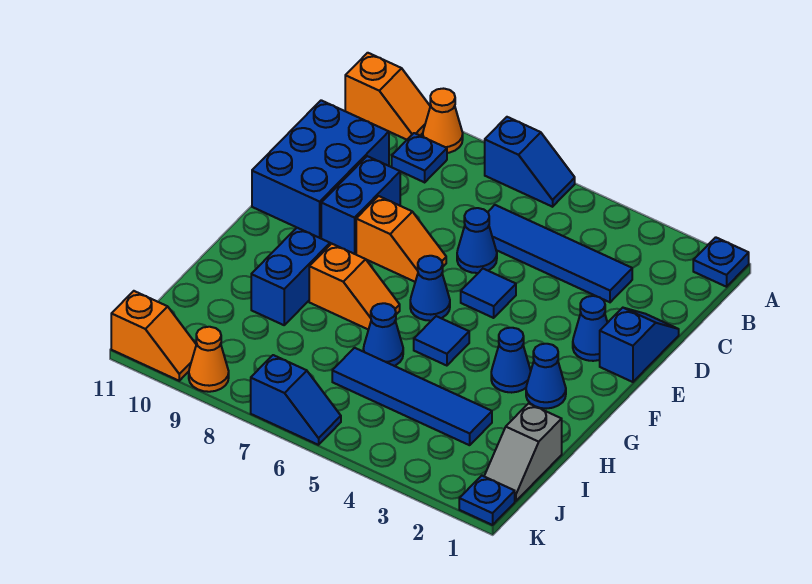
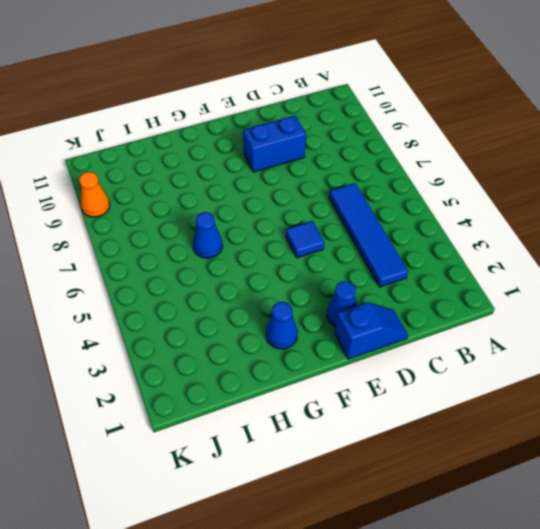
none -> blue 1x1 plate [693,237,749,287]
none -> blue 1x2 slope [485,117,575,207]
none -> orange 1x1 cone [423,89,463,153]

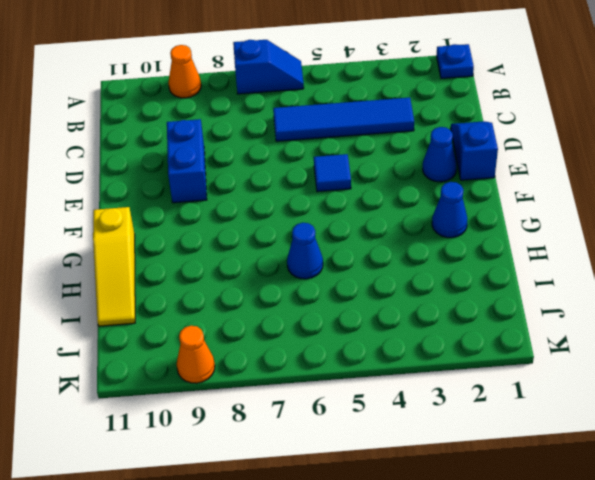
yellow 1x3 slope [93,207,135,326] -> none
none -> orange 1x2 slope [345,53,430,140]
none -> blue 1x1 plate [392,133,447,182]
none -> blue 2x3 brick [252,100,389,238]

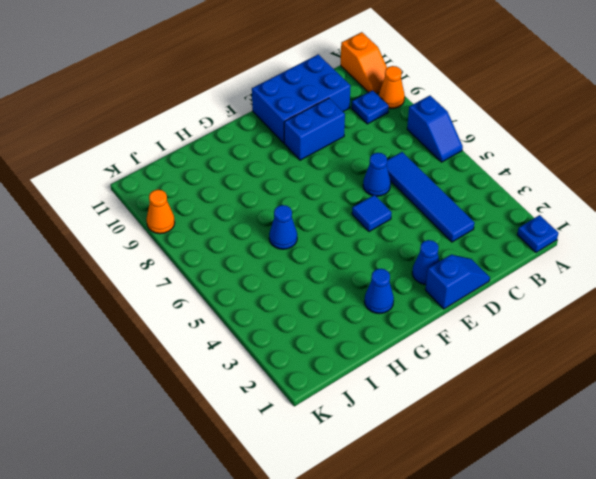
none -> orange 1x2 slope [356,196,446,282]
none -> blue 1x1 cone [410,256,450,321]
none -> blue 1x1 cone [491,328,531,393]

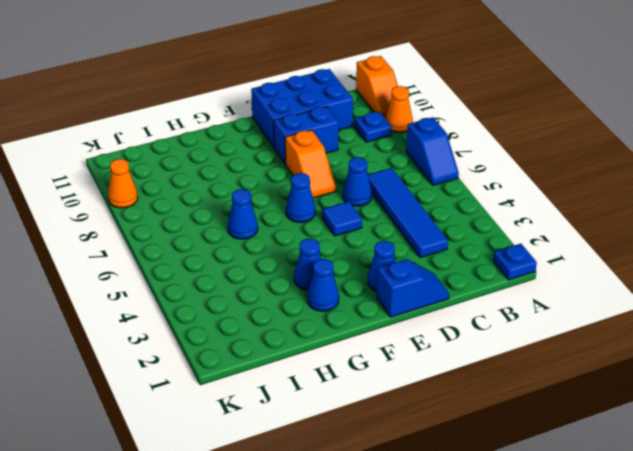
none -> blue 1x1 tile [414,316,469,366]
none -> orange 1x2 slope [309,244,400,330]
none -> blue 1x2 brick [251,228,330,325]

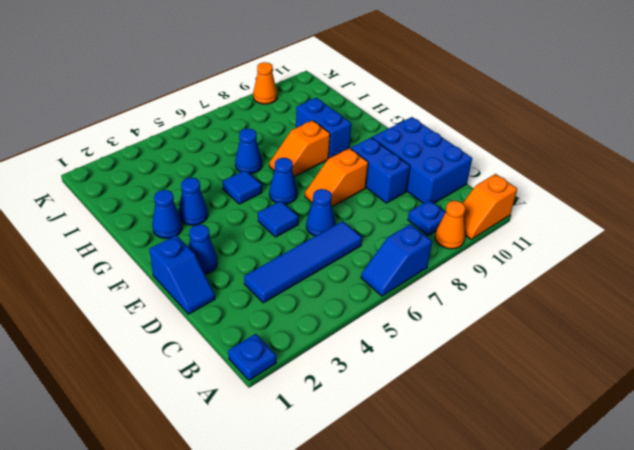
none -> grey 1x2 slope [484,403,562,501]
none -> blue 1x4 tile [332,348,492,445]
none -> blue 1x1 plate [459,476,515,525]

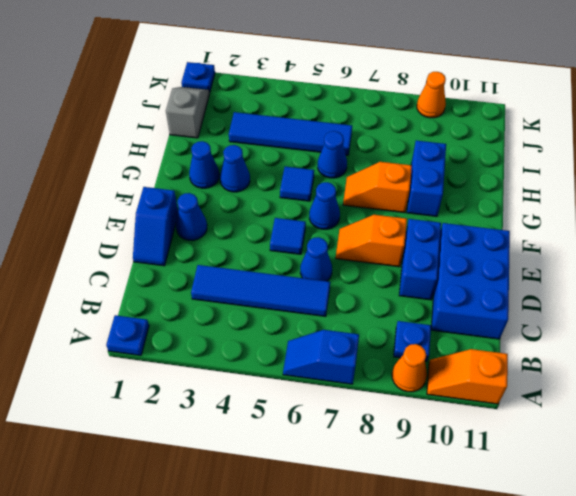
none -> blue 1x2 slope [251,355,341,445]
none -> orange 1x2 slope [111,291,196,381]

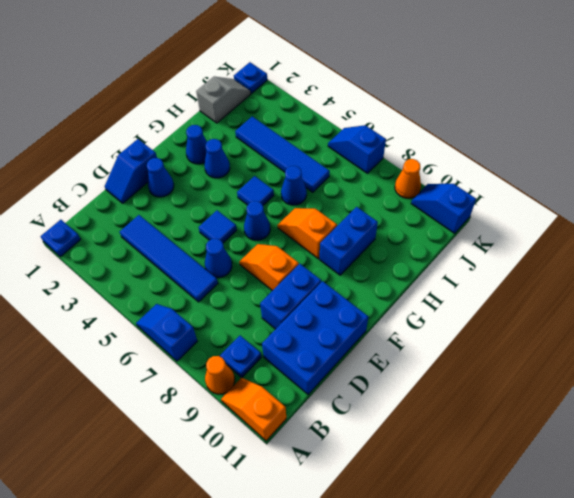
blue 1x2 slope [411,184,476,233] -> orange 1x2 slope [111,291,196,381]

